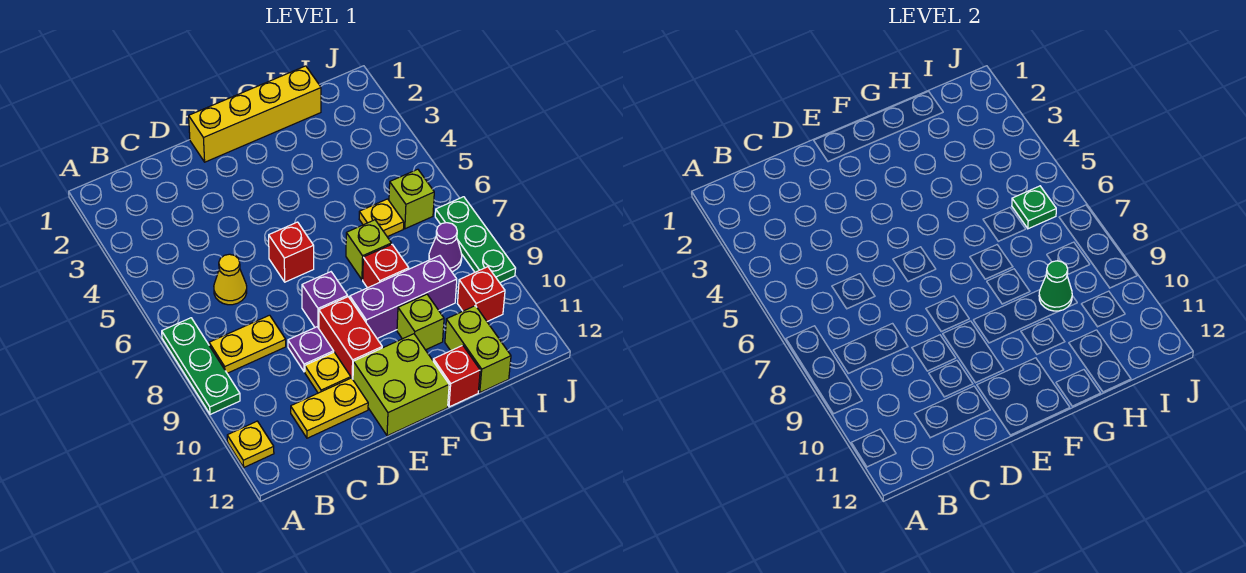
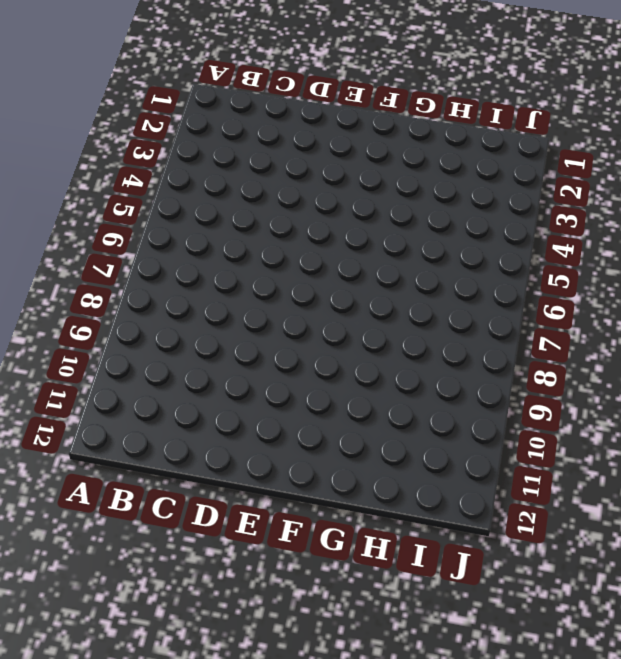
none -> green 1x3 plate [162,318,240,414]
none -> yellow 1x1 plate [227,421,274,467]
none -> yellow 1x2 plate [209,315,286,373]

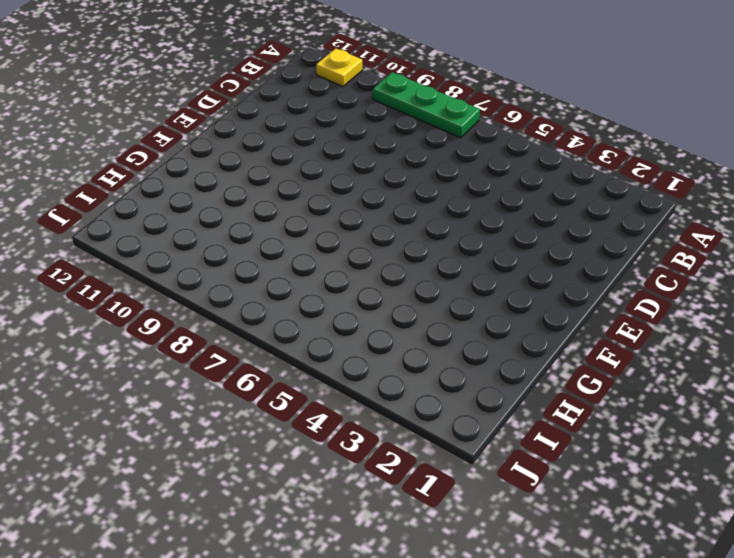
none -> yellow 1x2 plate [209,315,286,373]
none -> yellow 1x1 cone [214,254,247,305]
none -> yellow 1x2 plate [291,378,368,438]

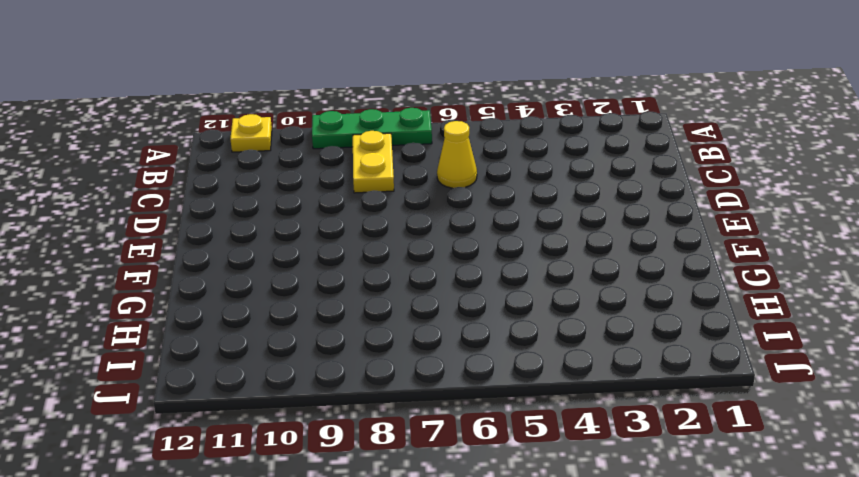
none -> yellow 1x2 plate [291,378,368,438]
none -> purple 1x1 plate [288,327,334,372]
none -> yellow 1x1 plate [305,352,351,393]

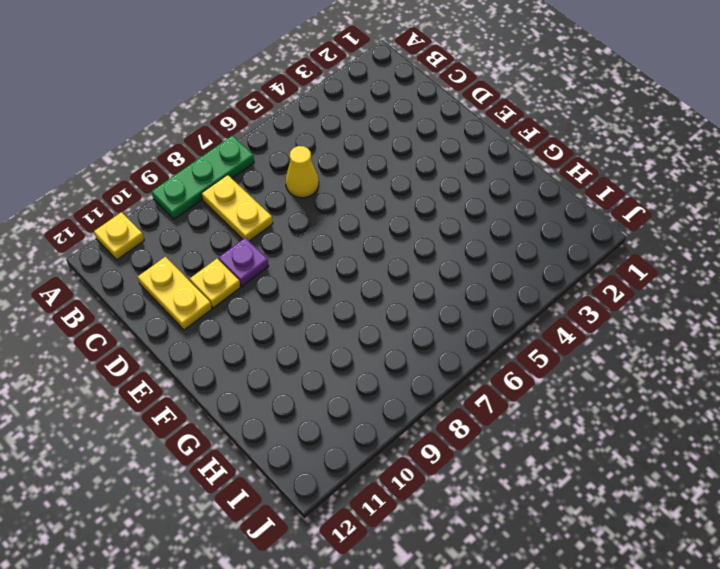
none -> yellow 1x4 brick [189,66,321,162]
none -> red 1x1 brick [269,222,314,282]
none -> purple 1x1 brick [302,272,348,328]

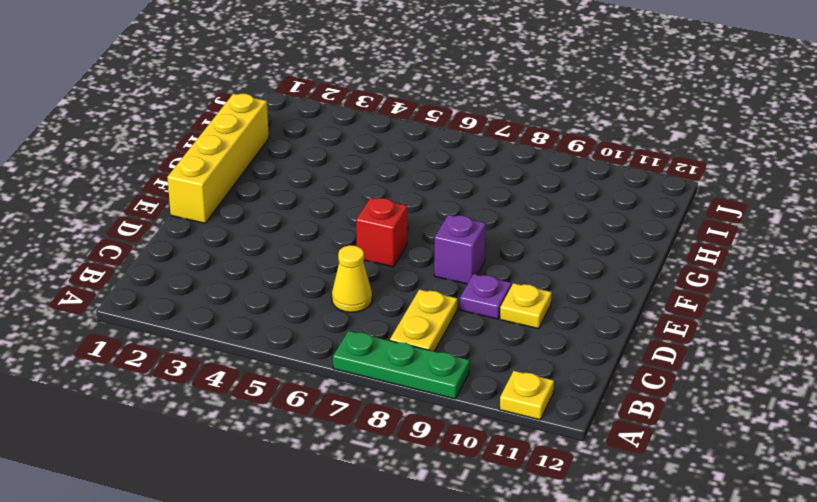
none -> yellow 1x2 plate [291,378,368,438]
none -> red 1x2 brick [319,297,382,379]
none -> lime 2x2 brick [353,334,449,436]

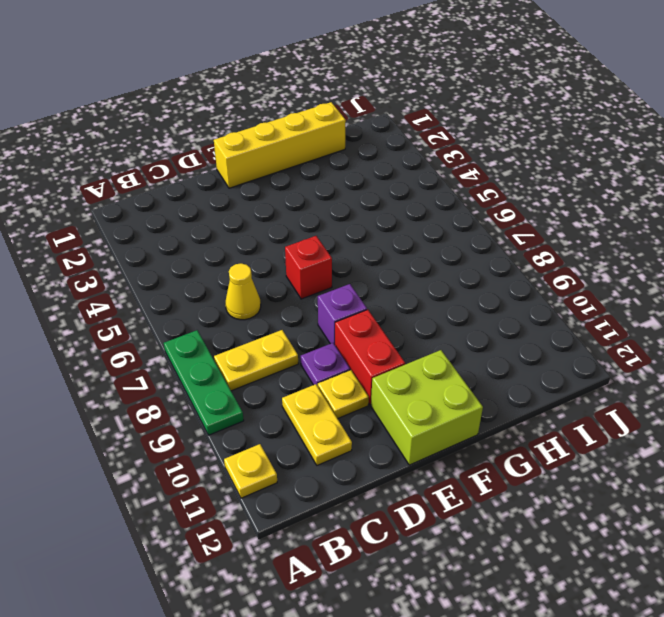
yellow 1x2 plate [282,384,352,465] -> yellow 1x2 plate turned to [291,378,368,438]
none -> purple 1x3 brick [350,256,457,338]
none -> lime 1x1 brick [346,220,391,280]
none -> red 1x1 brick [363,244,409,288]

